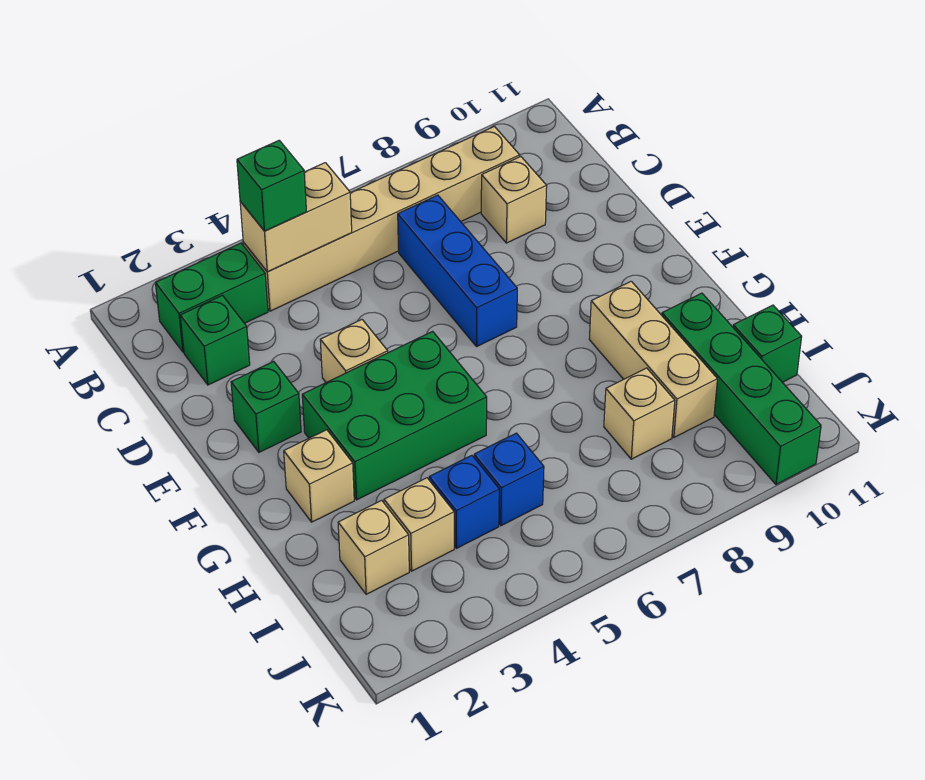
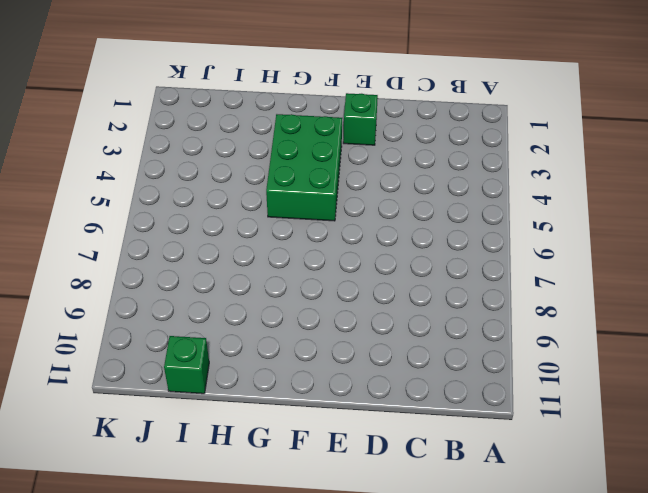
none -> green 1x2 brick [155,243,268,352]
none -> tan 1x6 brick [243,126,520,311]
none -> green 1x1 brick [180,295,250,385]

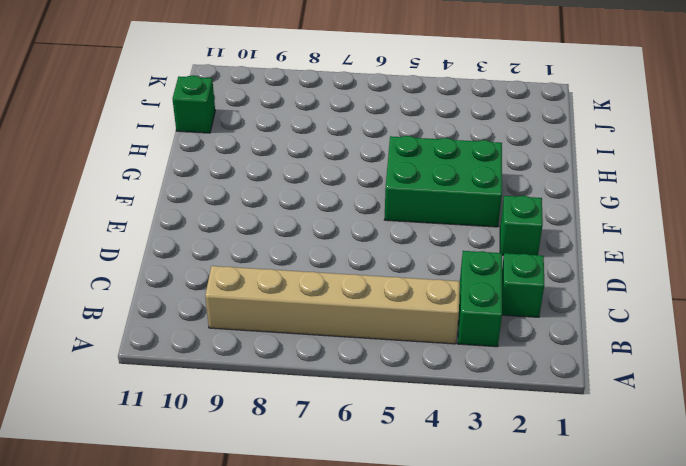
green 1x2 brick [458,251,502,347] -> green 1x2 brick turned to [155,243,268,352]
none -> blue 1x3 brick [398,195,517,346]
none -> tan 1x1 brick [481,157,547,243]
none -> tan 1x1 brick [320,320,388,382]

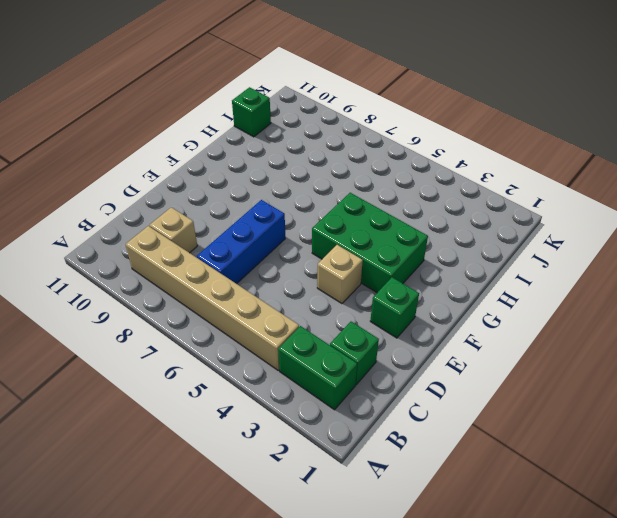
none -> tan 1x1 brick [284,430,354,522]
none -> tan 1x3 brick [589,281,718,437]
none -> green 1x4 brick [662,293,821,485]

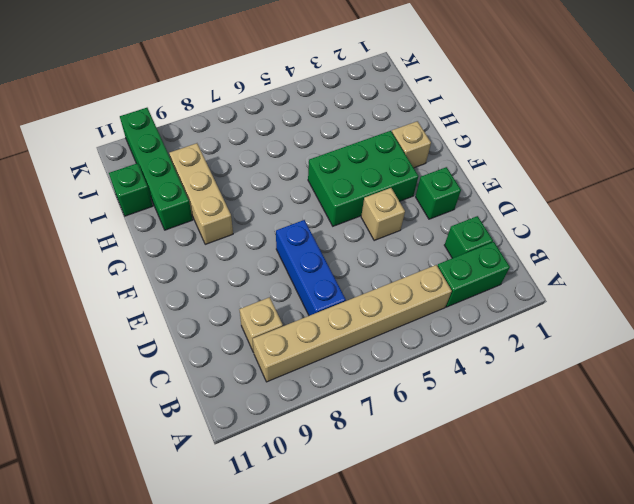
none -> tan 1x1 brick [338,500,409,594]
none -> tan 1x1 brick [384,478,454,571]
none -> blue 1x1 brick [429,455,499,548]

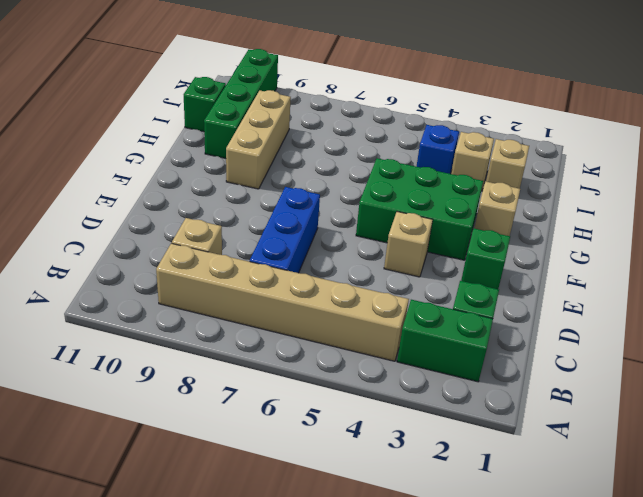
none -> blue 1x1 brick [474,433,544,526]
none -> tan 1x1 brick [604,368,675,459]
none -> tan 1x2 brick [240,163,352,272]

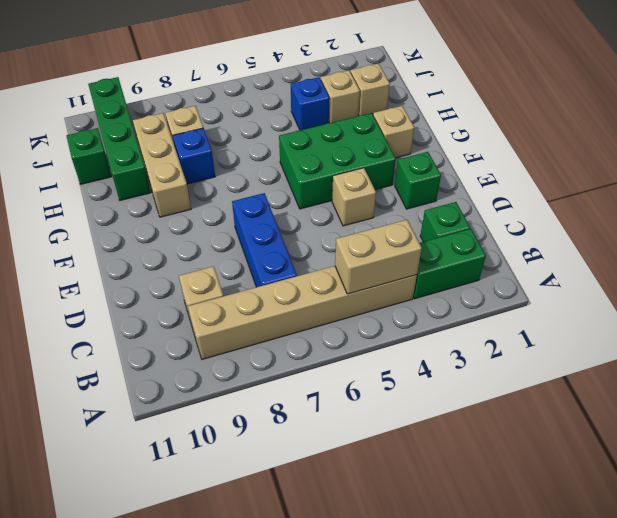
blue 1x1 brick [173,128,215,184] -> blue 1x1 brick moved to [474,433,544,526]
none -> green 1x1 brick [237,140,306,231]

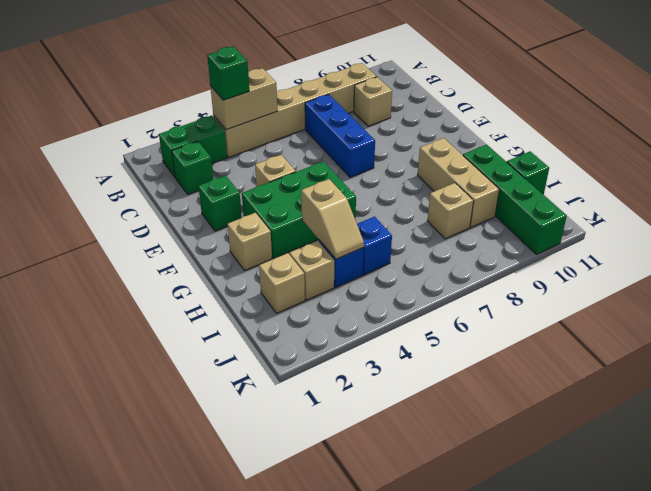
tan 1x2 slope [301,179,364,259] -> none

